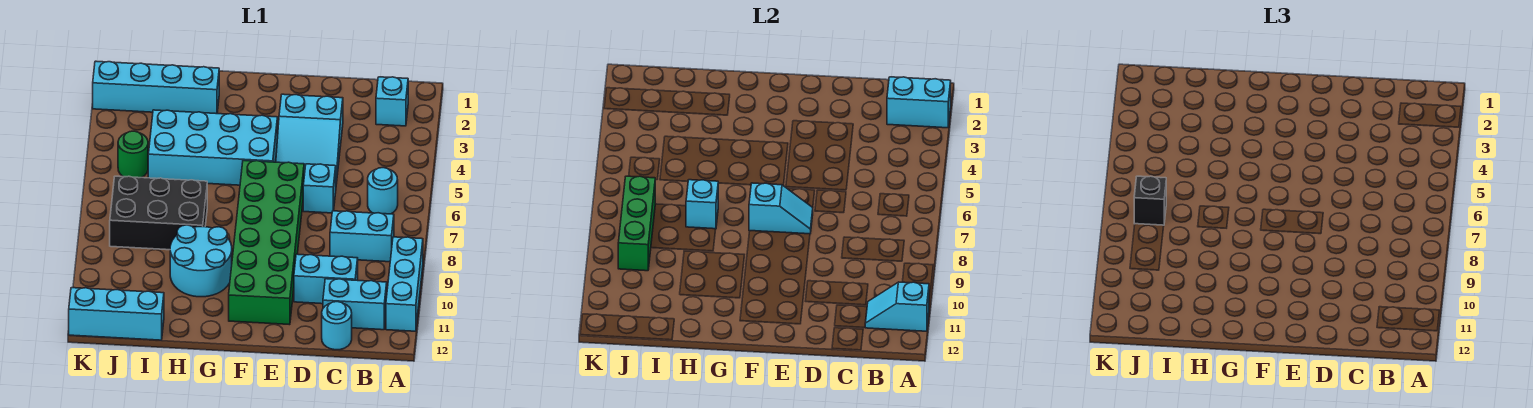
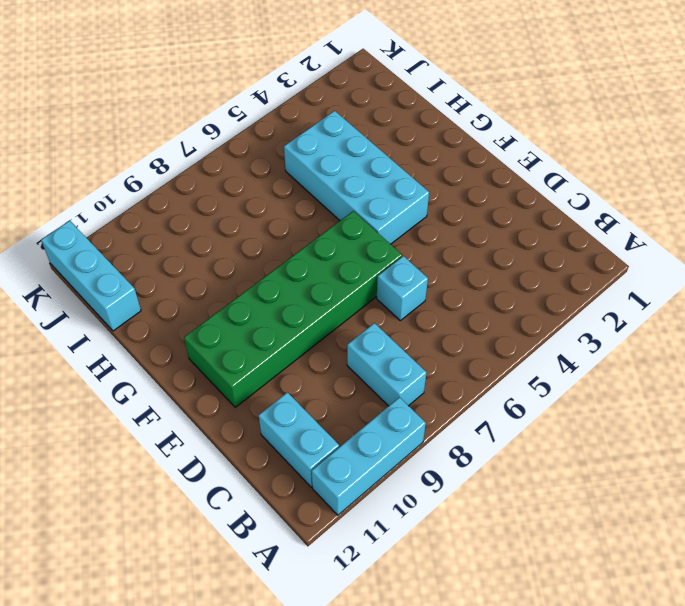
none -> cyan 1x1 brick [376,77,408,126]
none -> cyan 1x1 round brick [368,168,398,214]
none -> cyan 1x2 brick [294,254,358,304]

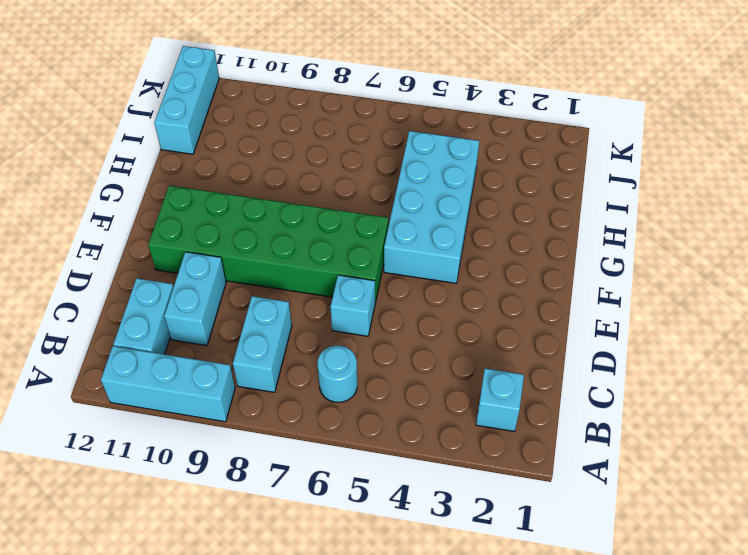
none -> cyan 1x1 round brick [322,302,352,350]
none -> cyan 2x3 slope [276,94,343,184]
none -> cyan 2x2 round brick [170,225,232,297]

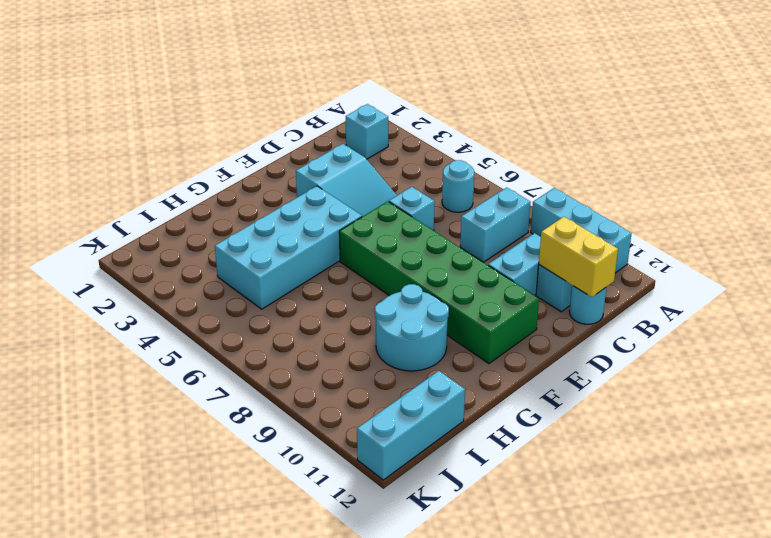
yellow 1x2 brick [539,217,618,297] -> none
none -> cyan 1x4 brick [93,61,219,114]
none -> black 2x3 brick [110,176,207,250]
none -> green 1x1 round brick [118,131,148,178]

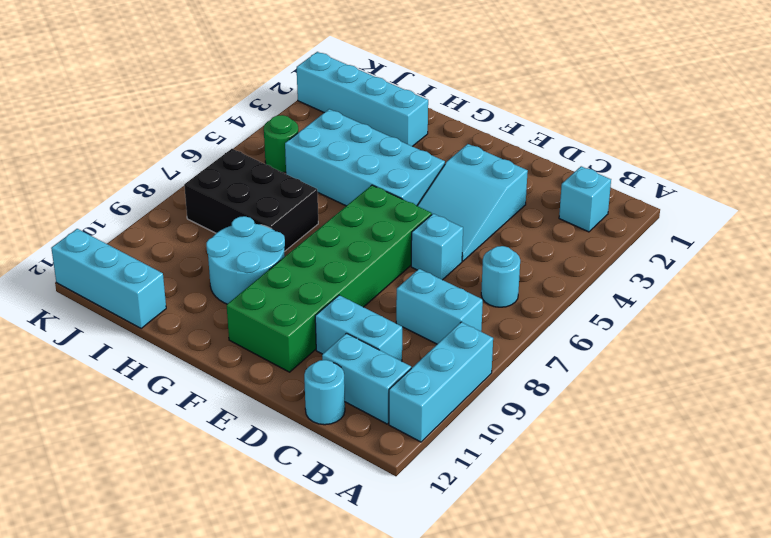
none -> cyan 1x2 brick [887,77,951,128]
none -> cyan 1x2 slope [865,282,929,331]
none -> cyan 1x2 slope [749,183,813,234]

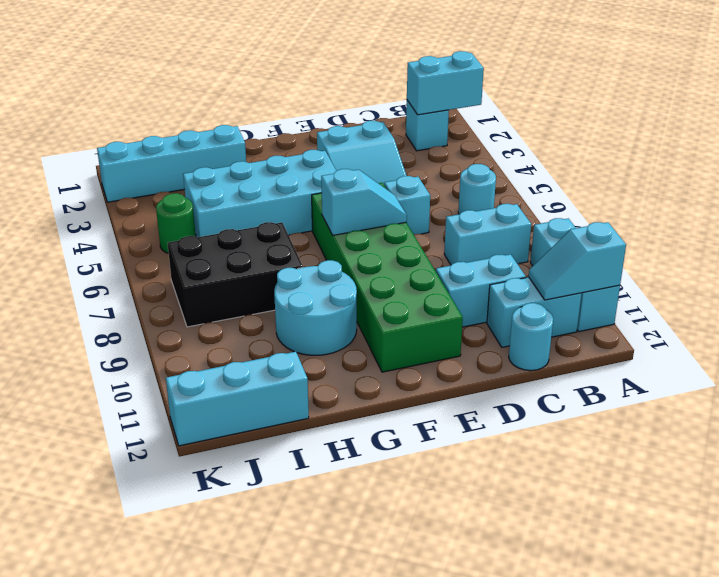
none -> cyan 1x1 brick [686,180,718,229]
none -> green 1x3 brick [618,176,655,271]
none -> black 1x1 brick [1134,176,1166,225]

